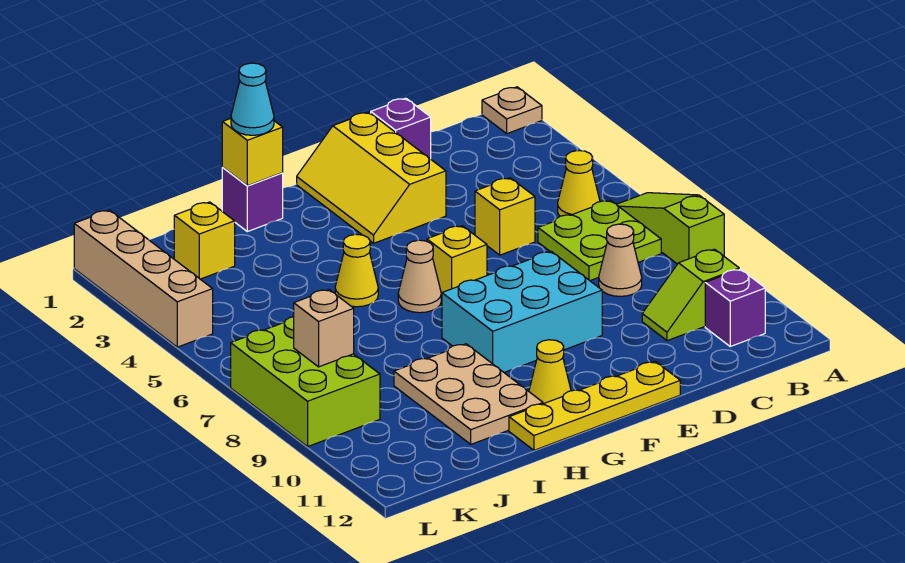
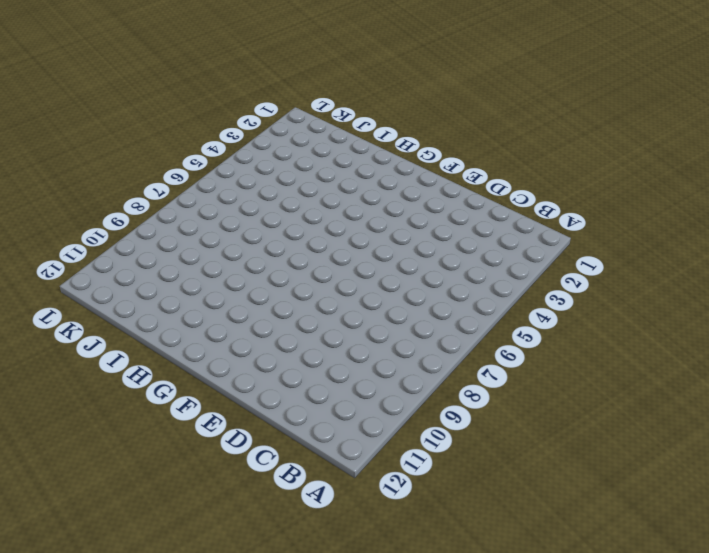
none -> tan 1x1 plate [482,87,542,134]
none -> lime 1x3 slope [617,193,724,264]
none -> yellow 1x1 cone [558,150,600,216]

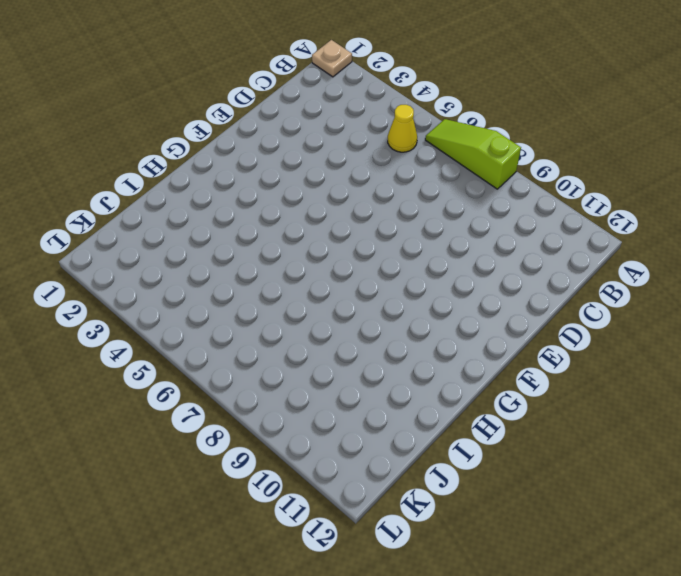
none -> lime 2x2 plate [538,200,661,281]
none -> lime 1x2 slope [642,249,739,341]
none -> purple 1x1 brick [705,269,765,346]

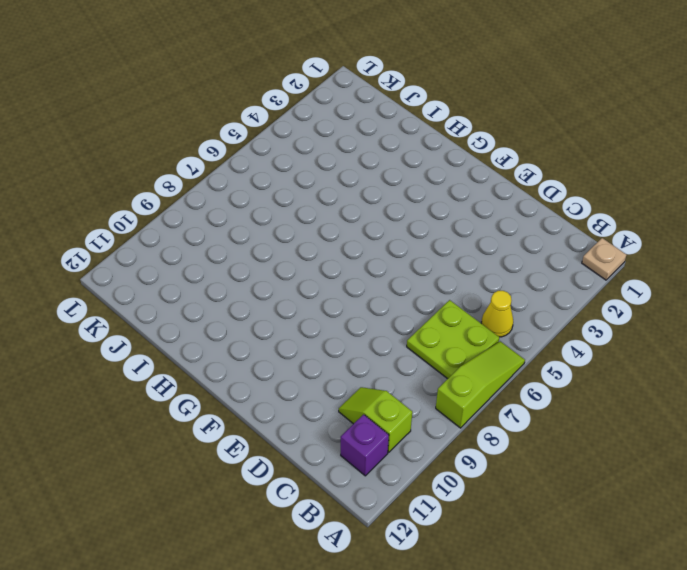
none -> tan 1x1 cone [599,224,642,296]
none -> purple 1x1 brick [371,98,431,159]
none -> yellow 1x1 brick [475,178,535,255]

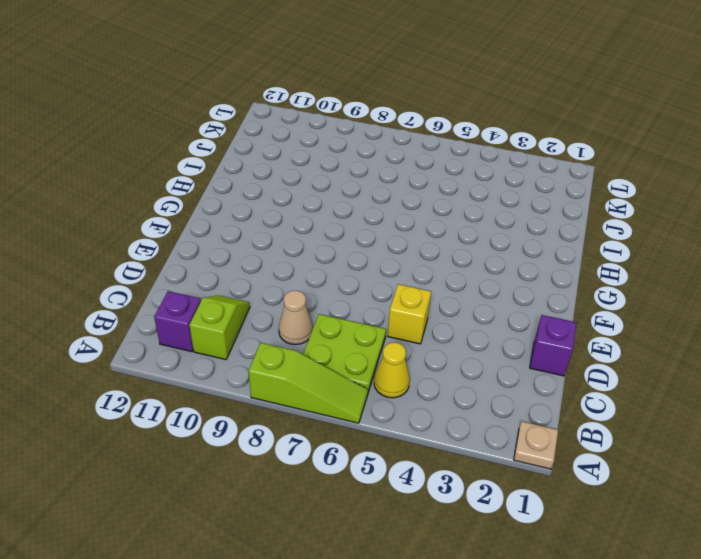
none -> yellow 2x3 slope [297,112,446,243]
none -> cyan 2x3 brick [442,251,602,372]
none -> yellow 1x4 plate [509,362,680,450]

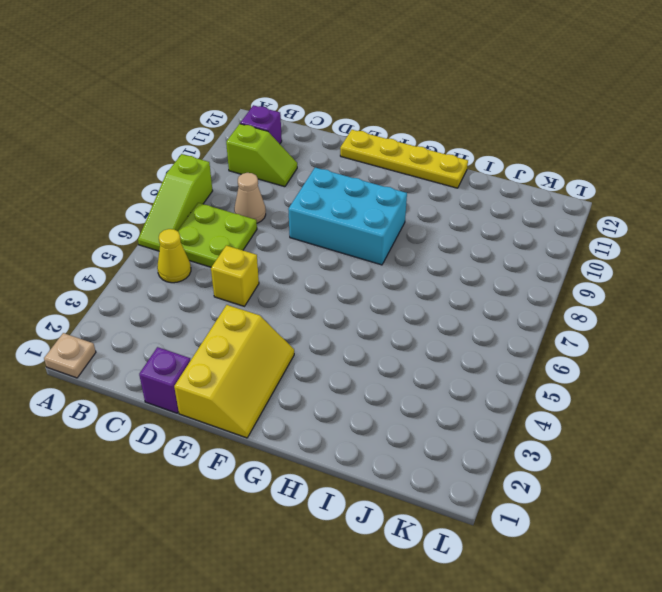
none -> yellow 1x1 brick [427,226,487,295]
none -> tan 1x1 cone [398,240,441,313]
none -> yellow 1x1 cone [529,340,571,404]

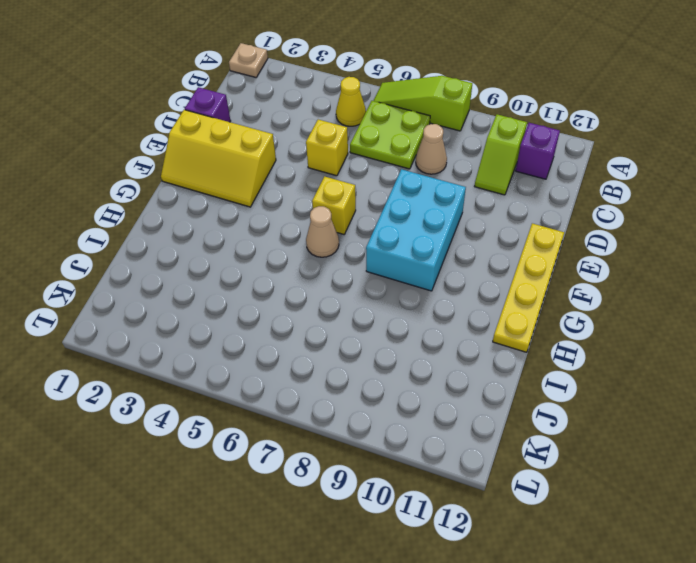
none -> yellow 1x1 cone [529,340,571,404]
none -> purple 1x1 brick [222,168,283,232]
none -> yellow 1x1 cone [335,234,378,307]

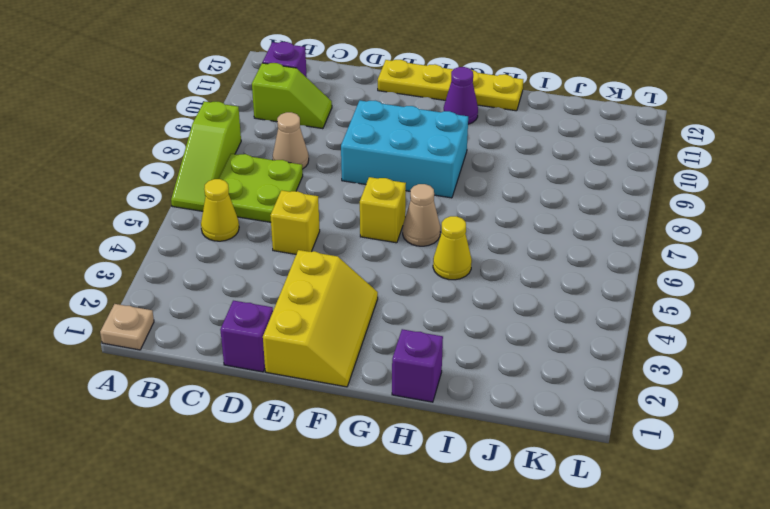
purple 1x1 cone [444,67,478,124] -> yellow 1x1 cone [529,340,571,404]
none -> tan 2x3 plate [394,344,543,444]
none -> yellow 1x1 brick [174,202,235,279]
none -> lime 2x3 brick [231,317,380,447]

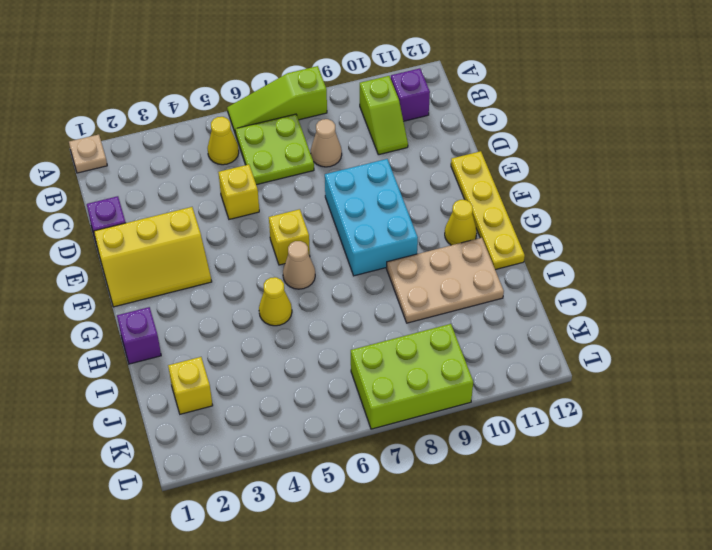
none -> tan 1x4 brick [74,210,213,347]
none -> yellow 1x1 brick [222,119,283,186]
none -> tan 1x1 brick [294,290,354,367]

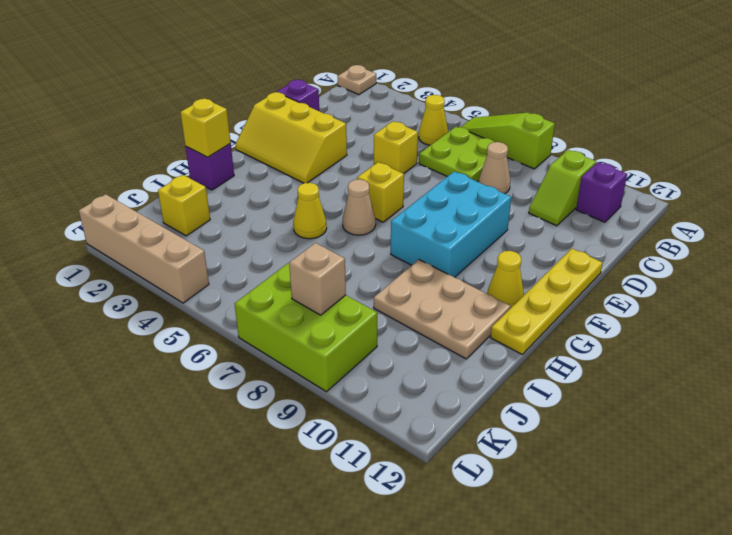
none -> cyan 1x1 cone [231,63,274,135]

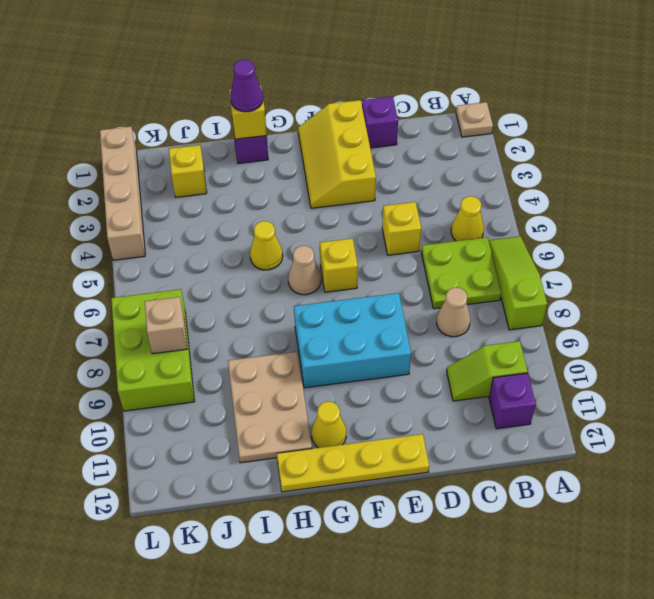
purple 1x1 cone [230,60,263,112] -> cyan 1x1 cone [231,63,274,135]

